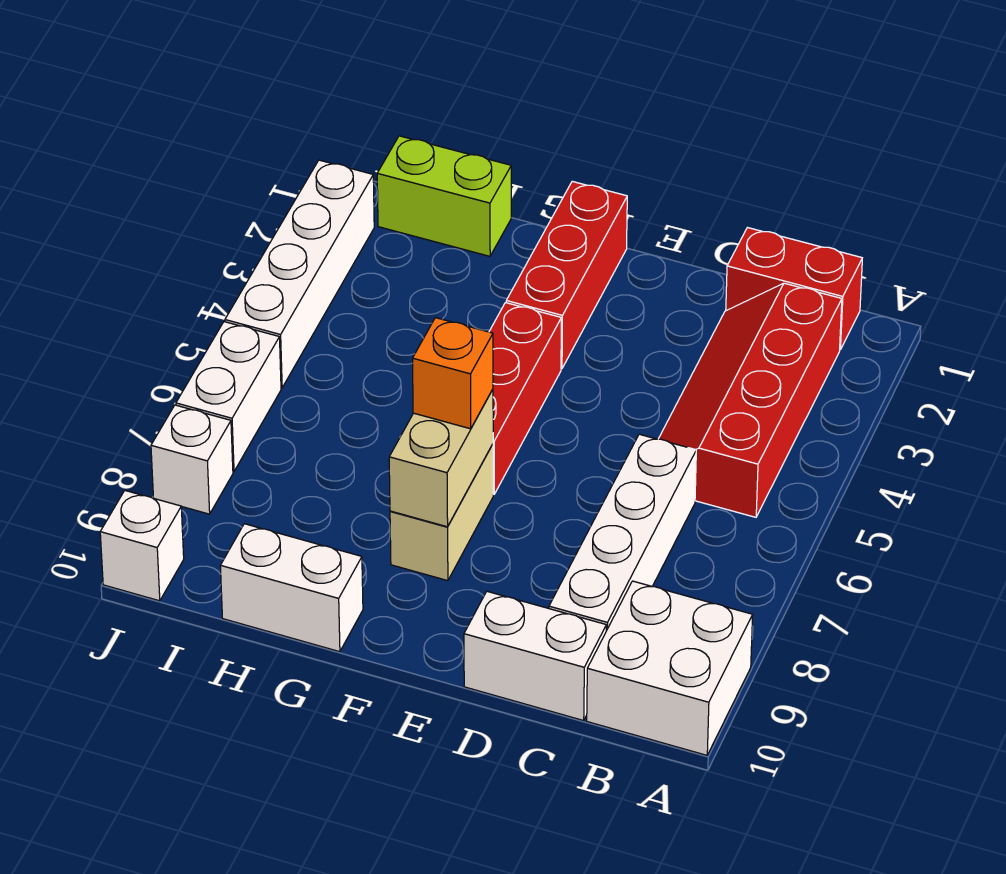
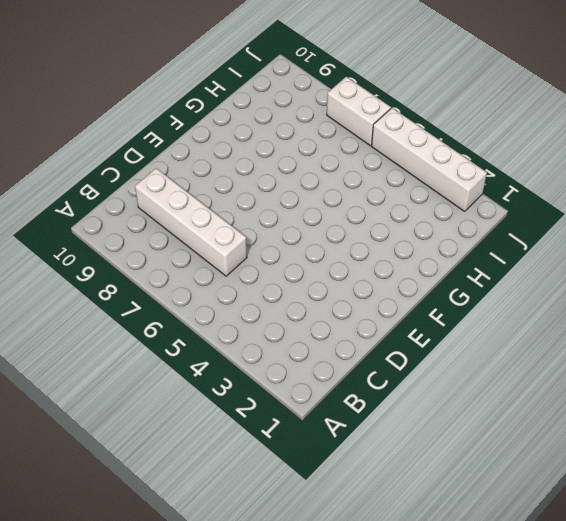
none -> white 2x2 brick [587,581,753,755]
none -> red 1x2 brick [726,228,862,349]
none -> red 2x4 slope [659,283,842,517]

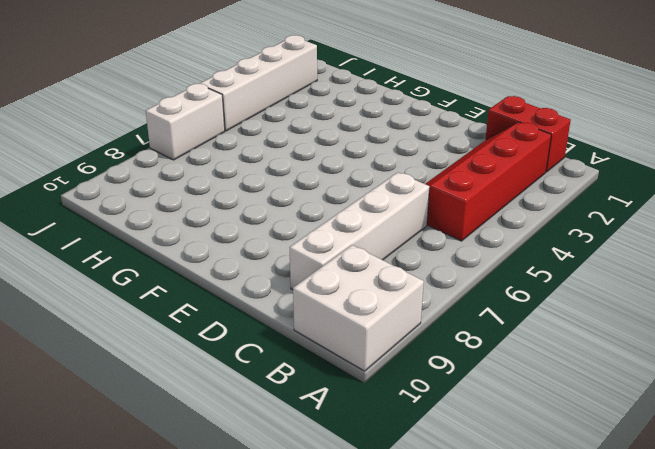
none -> white 1x2 brick [464,591,606,721]
none -> red 1x3 brick [506,181,627,369]
none -> red 1x3 brick [489,303,561,494]

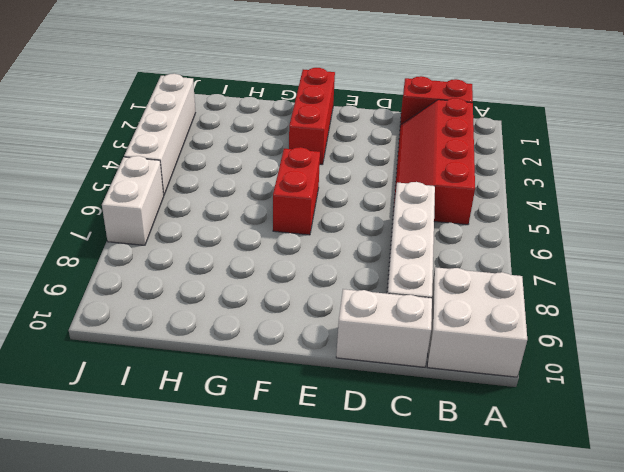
red 1x2 brick [273,147,320,235] -> red 1x3 brick [489,303,561,494]
none -> tan 1x2 brick [390,444,493,581]
none -> white 1x2 brick [220,524,363,652]
none -> lime 1x2 brick [377,136,511,256]

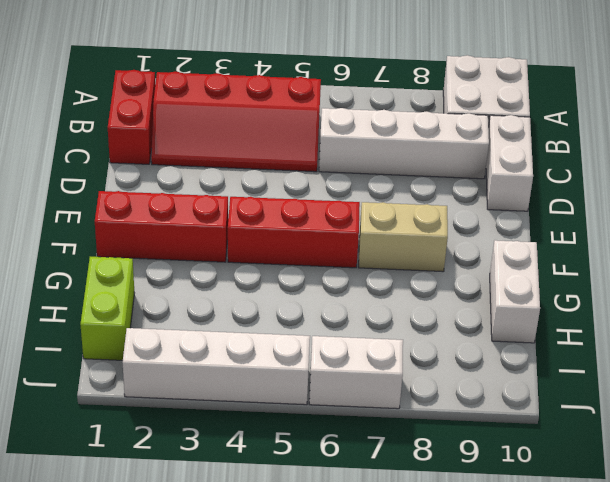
none -> white 1x1 brick [151,405,233,514]
none -> white 1x1 brick [100,491,184,601]
none -> tan 1x2 brick [389,390,493,527]

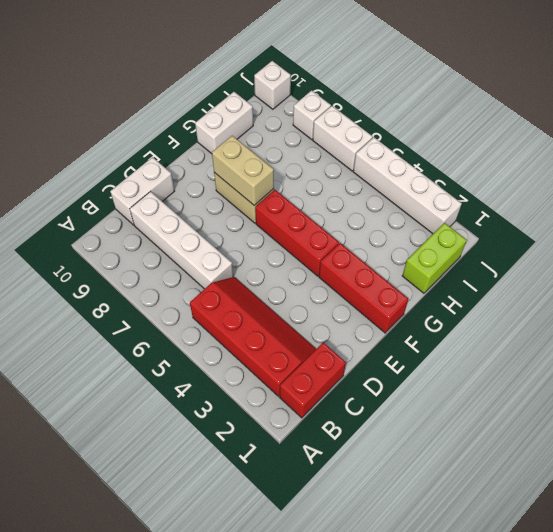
none -> white 2x2 brick [587,581,753,755]
none -> orange 1x1 brick [413,318,493,429]

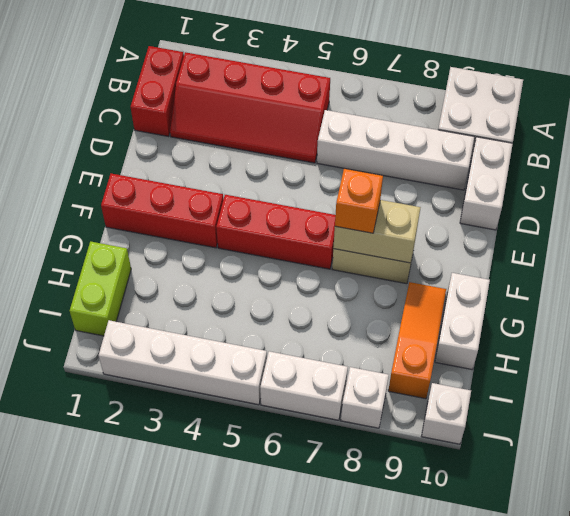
orange 1x3 slope [388,282,446,399] -> none

